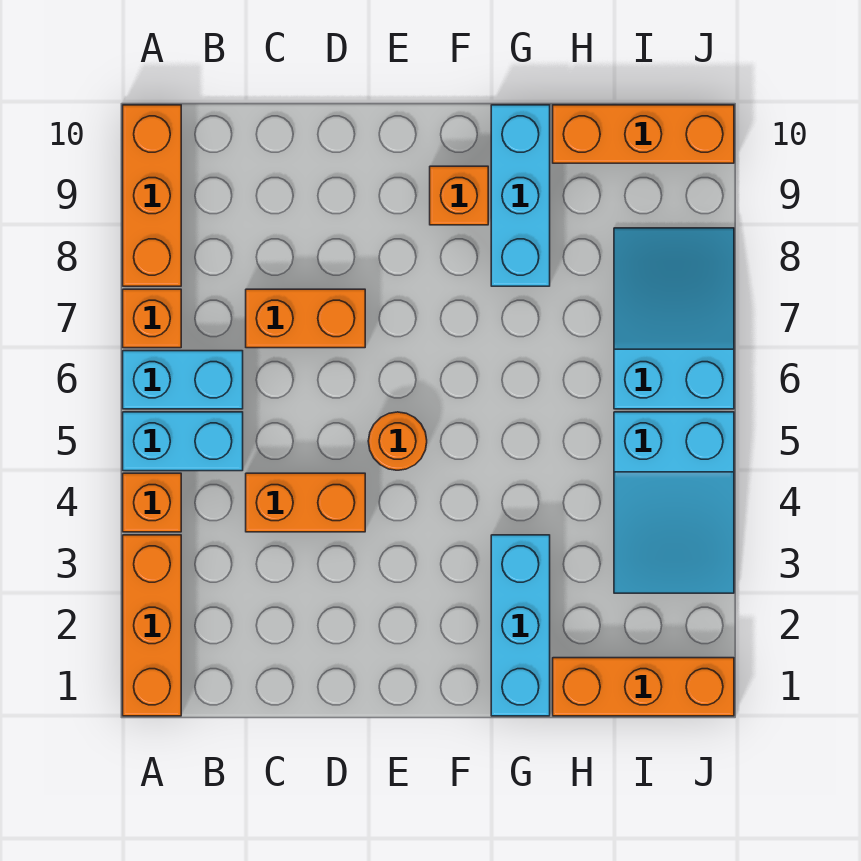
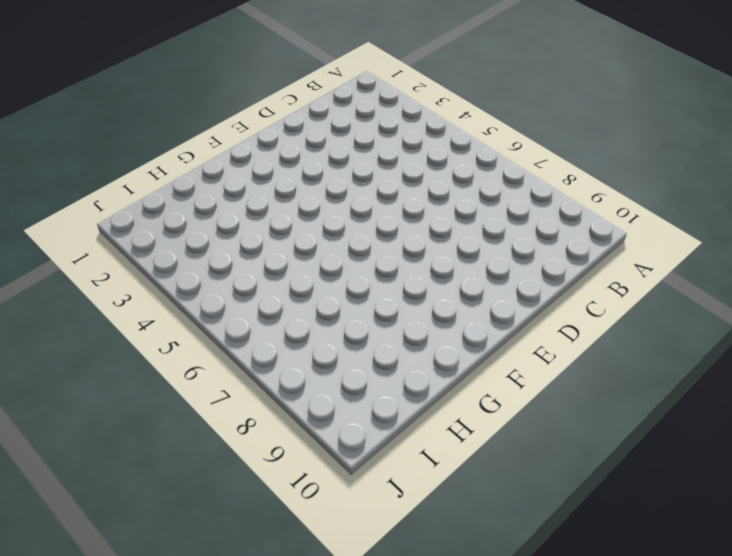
none -> orange 1x3 brick [123,535,181,716]
none -> orange 1x1 brick [123,473,181,532]
none -> cyan 1x2 brick [123,412,243,471]

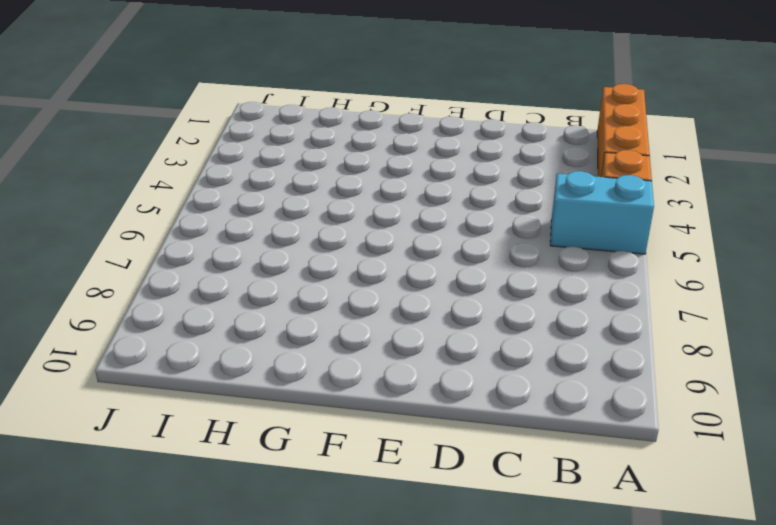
none -> cyan 1x2 brick [123,351,243,409]
none -> orange 1x1 brick [123,289,181,348]
none -> orange 1x3 brick [123,105,181,286]

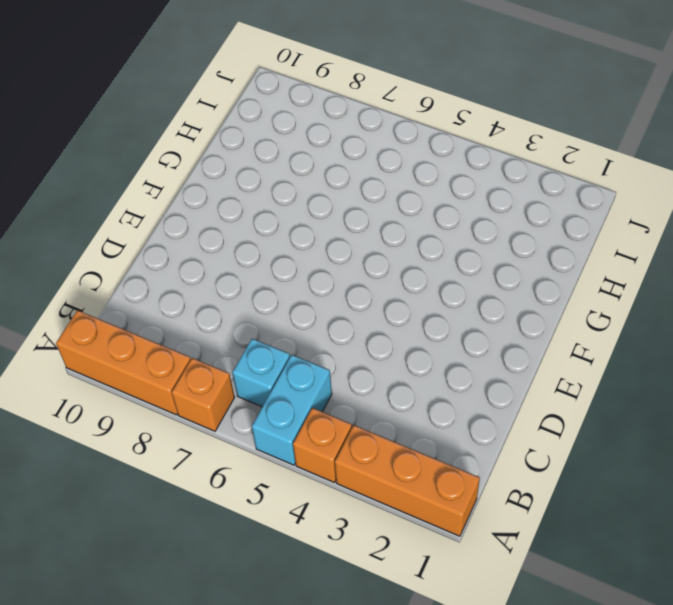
cyan 1x1 brick [233,339,290,407] -> cyan 1x2 brick [123,351,243,409]
none -> orange 1x2 brick [246,473,365,532]
none -> orange 1x2 brick [246,289,365,348]
none -> orange 1x1 round brick [368,412,427,470]

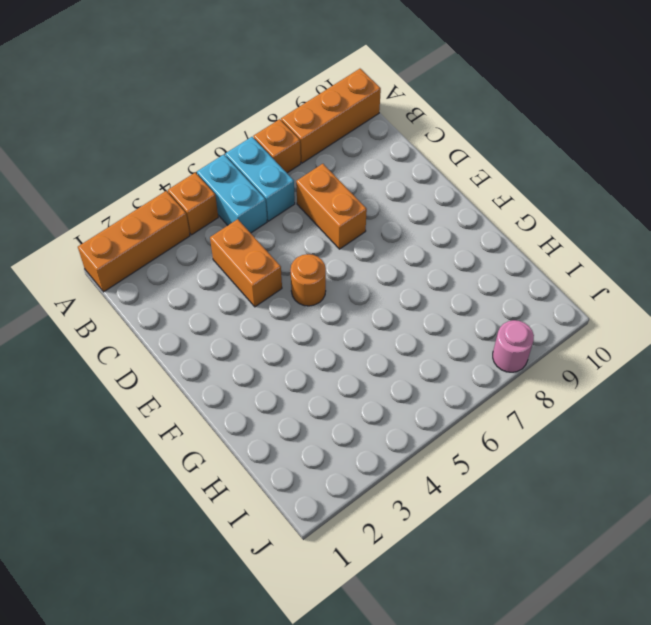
pink 1x1 round brick [493,320,534,372] -> cyan 2x3 slope [614,228,734,409]
none -> orange 1x1 brick [430,166,488,225]
none -> cyan 1x3 brick [491,535,550,716]
none -> cyan 1x3 brick [491,105,550,286]

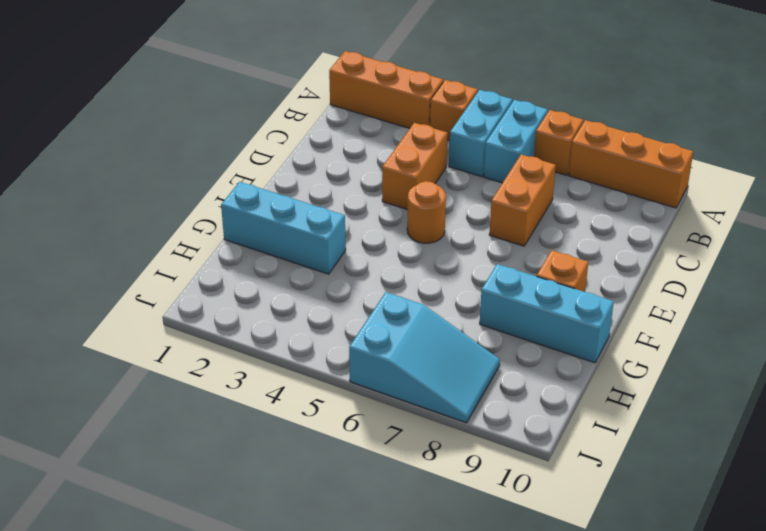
none -> orange 1x3 brick [553,658,734,716]
none -> orange 1x3 brick [553,105,734,163]
none -> cyan 2x3 slope [614,412,734,593]

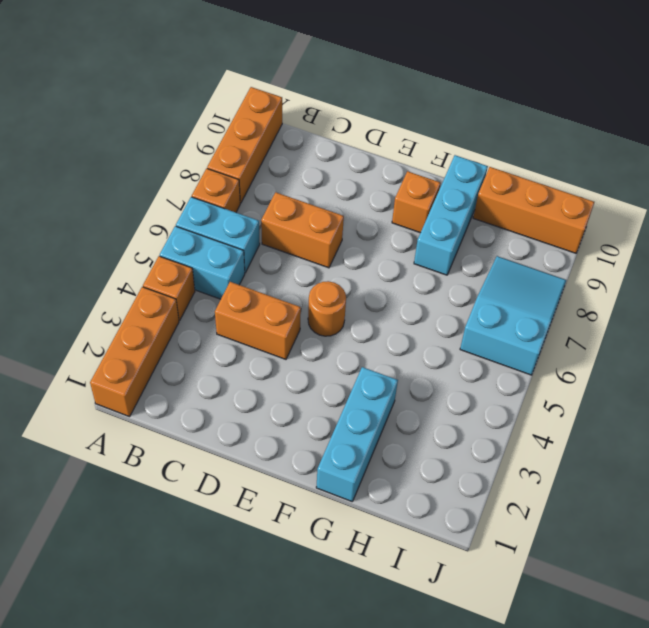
none -> orange 1x3 brick [553,658,734,716]
none -> cyan 2x3 slope [614,412,734,593]

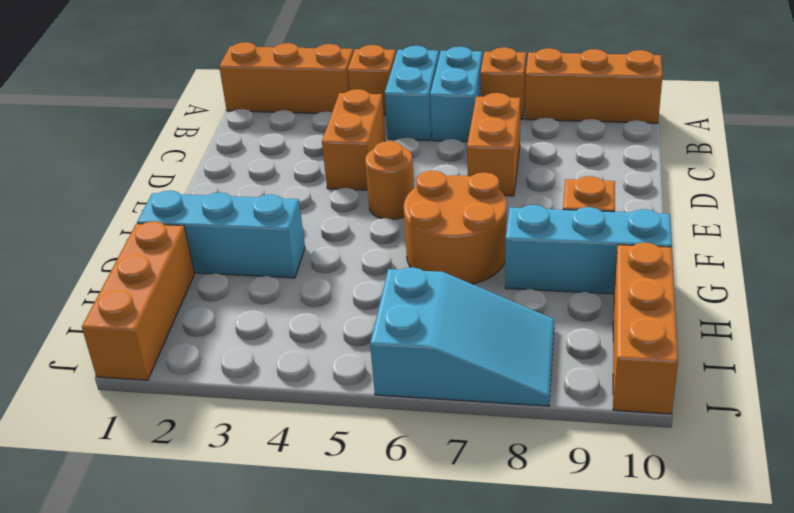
orange 2x2 round brick [404,171,507,284] -> none
none -> cyan 2x3 slope [614,412,734,593]

